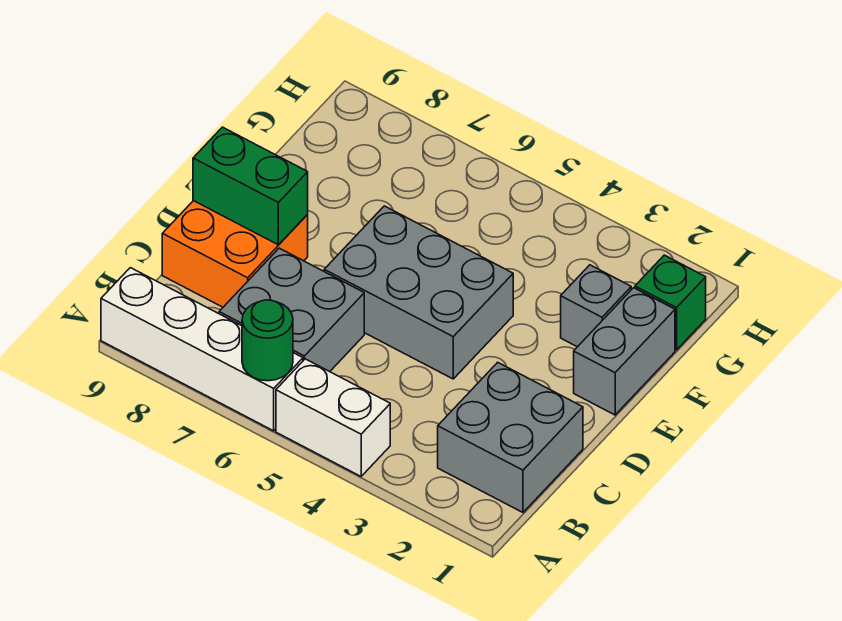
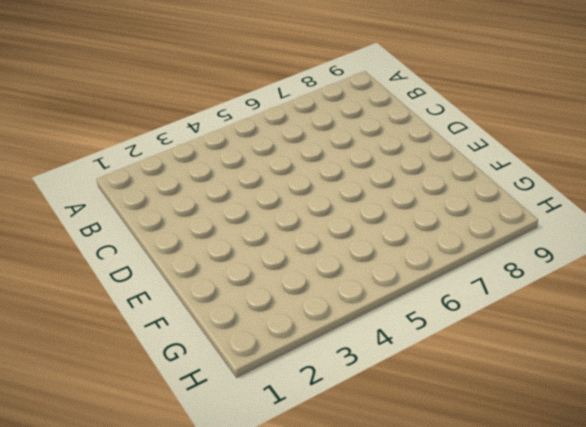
none -> white 1x2 brick [276,359,390,476]
none -> white 1x4 brick [101,268,303,431]

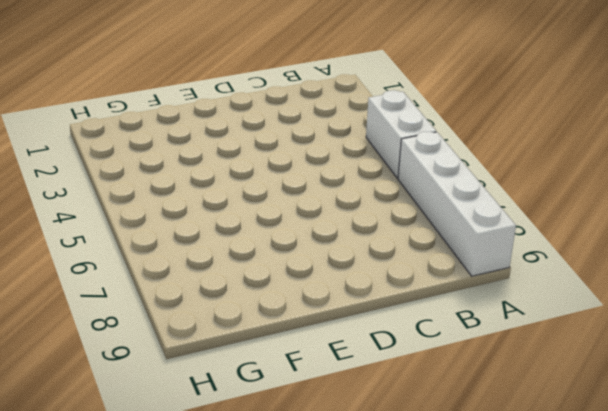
none -> grey 2x2 brick [438,362,583,512]
none -> grey 2x2 brick [219,248,364,372]

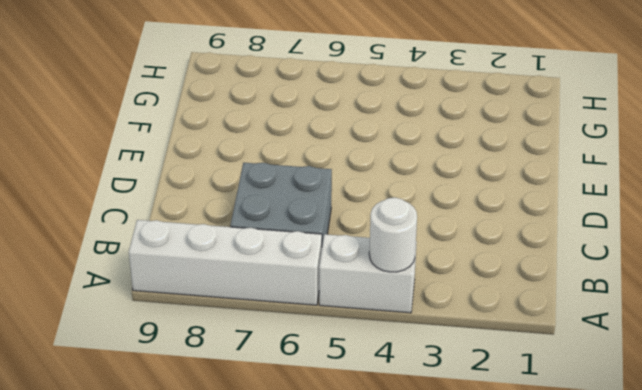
white 1x1 round brick [369,197,417,272] -> none
none -> grey 2x2 brick [438,362,583,512]
none -> orange 2x2 brick [162,201,308,307]

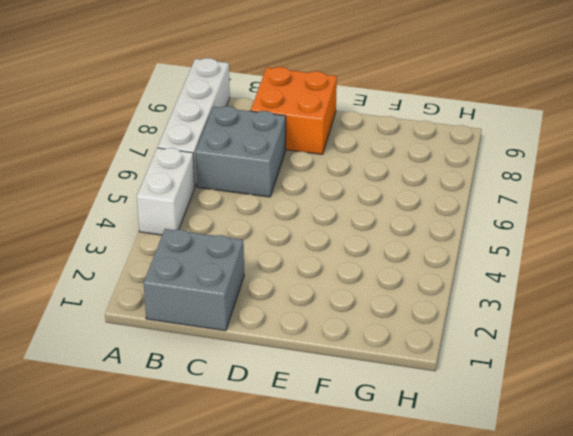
none -> grey 2x3 brick [324,206,513,379]
none -> grey 1x2 brick [574,288,675,415]

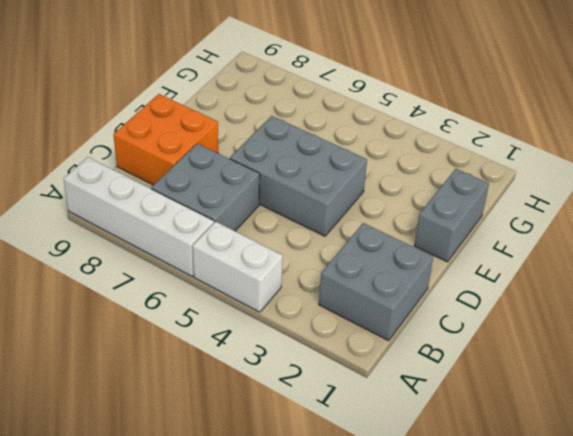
none -> grey 1x1 brick [561,265,631,347]
none -> green 1x1 brick [635,255,706,350]

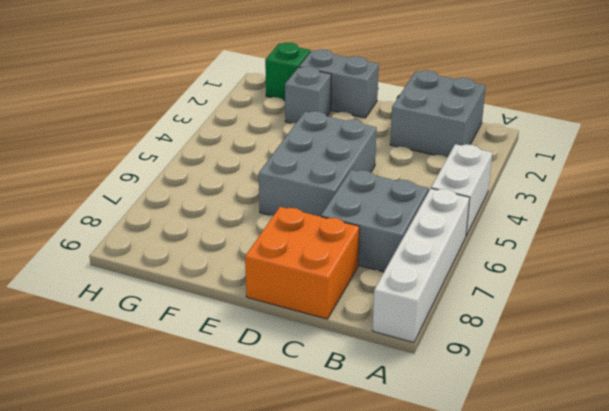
none -> green 1x1 round brick [242,300,293,381]
none -> green 1x2 brick [193,127,308,245]

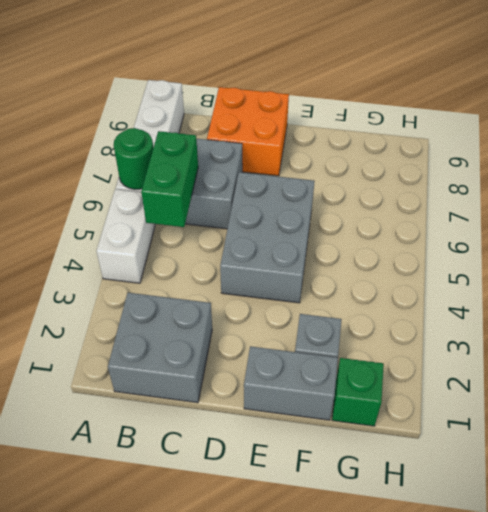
green 1x2 brick [141,131,198,227] -> green 1x2 brick moved to [193,127,308,245]

